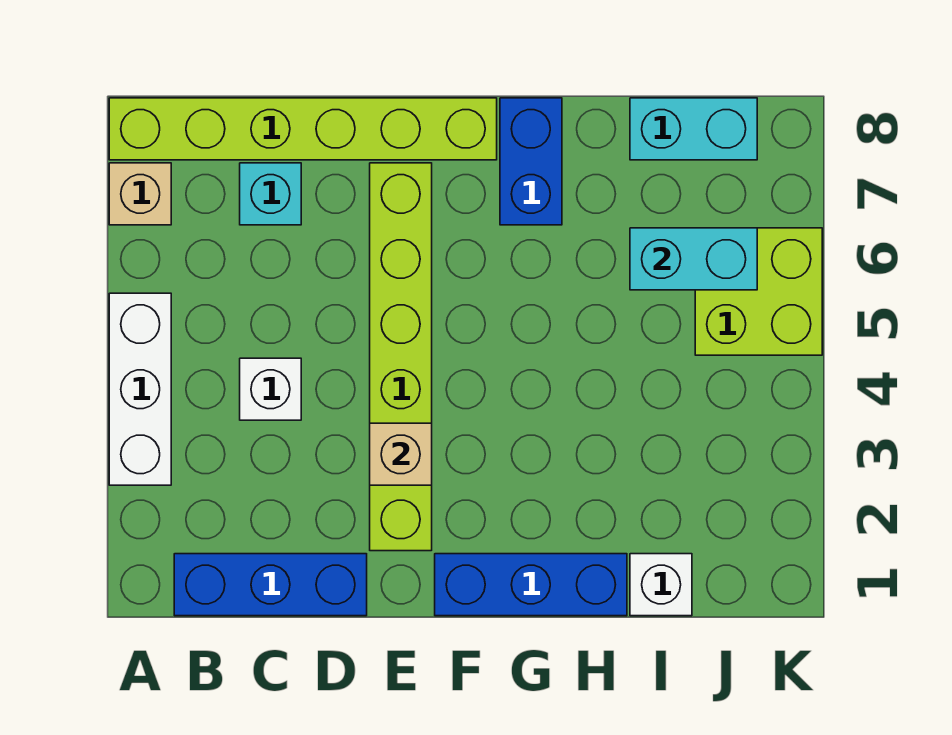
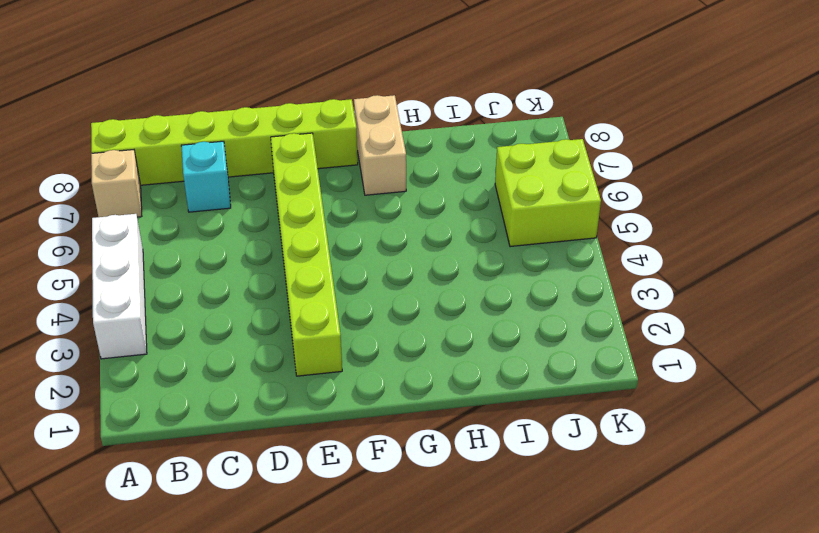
tan 1x2 brick [354,95,406,195] -> blue 1x2 brick [500,98,562,225]
none -> blue 1x3 brick [174,554,367,616]
none -> white 1x1 brick [240,358,301,420]
none -> blue 1x3 brick [435,554,627,616]

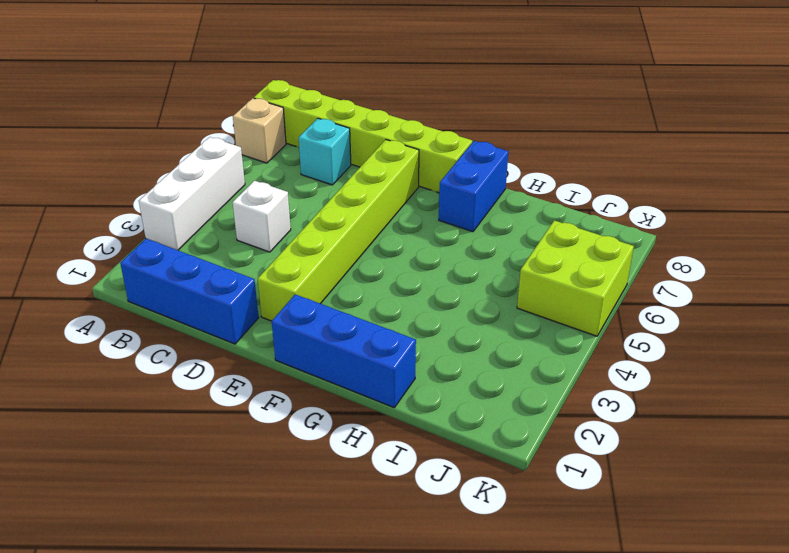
none -> white 1x1 brick [630,554,692,616]
none -> cyan 1x2 brick [630,98,757,160]
none -> tan 1x1 brick [370,423,432,485]

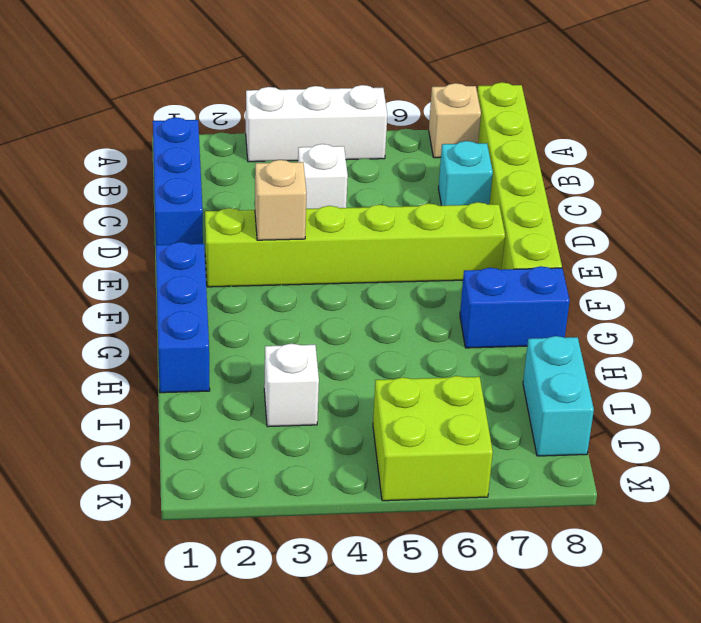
white 1x1 brick [264,344,319,427] -> white 1x1 brick moved to [630,554,692,616]
none -> cyan 1x2 brick [630,228,757,290]

